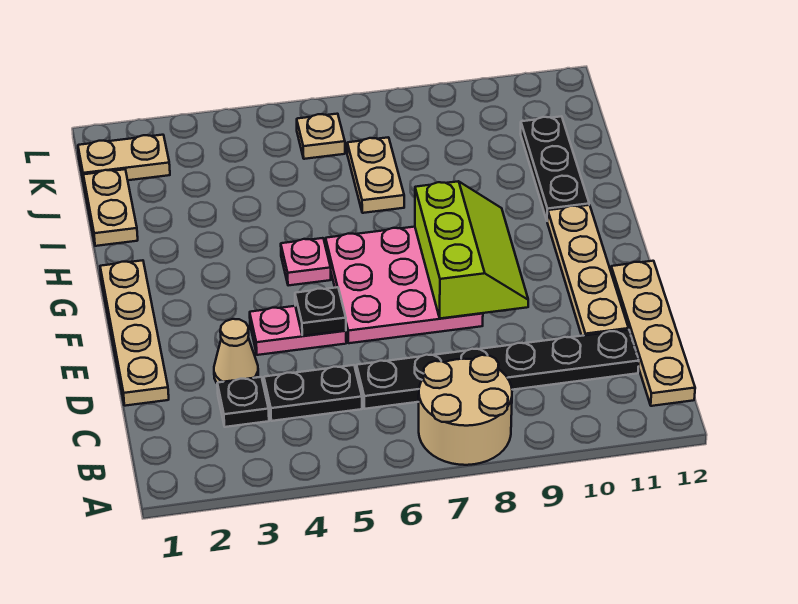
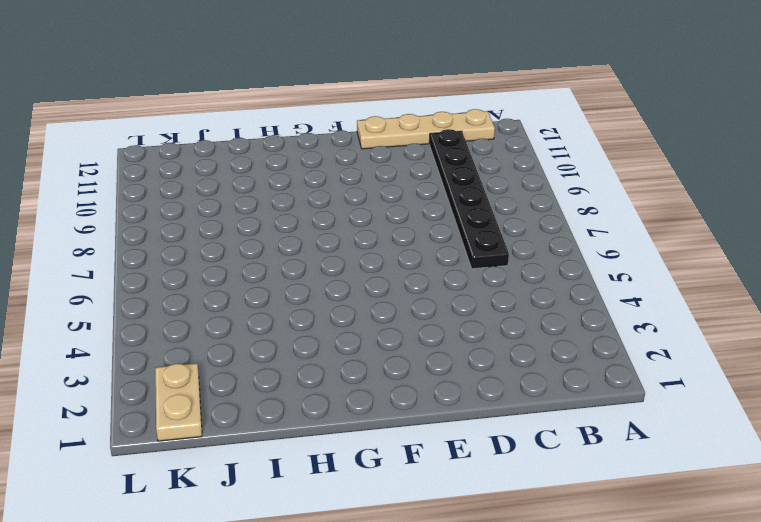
none -> tan 2x2 round brick [419,355,512,465]
none -> black 1x1 plate [217,377,269,427]
none -> black 1x2 plate [264,365,362,421]

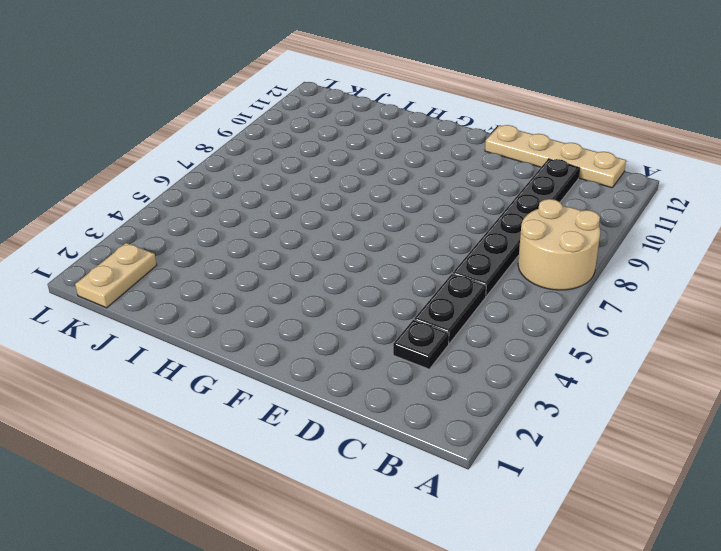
none -> tan 1x4 plate [100,260,169,406]
none -> tan 1x1 cone [214,319,258,383]
none -> tan 1x4 plate [547,205,629,336]

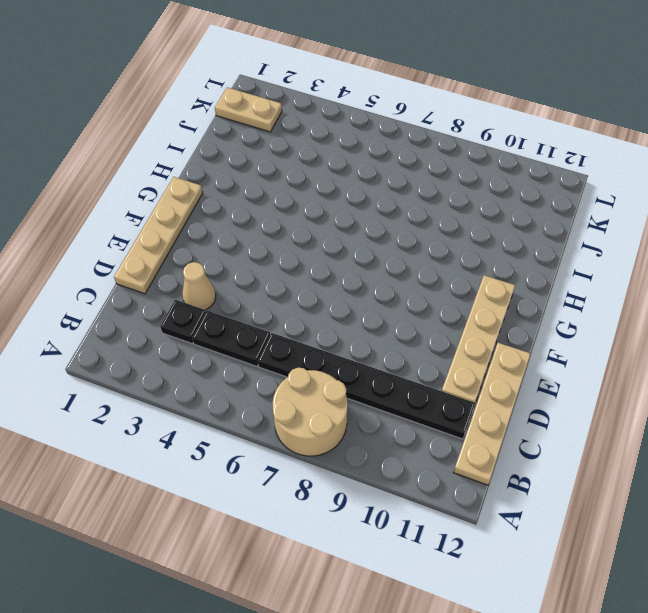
none -> pink 1x2 plate [250,306,346,355]
none -> pink 3x3 plate [326,227,483,343]
none -> pink 1x1 plate [281,238,331,286]

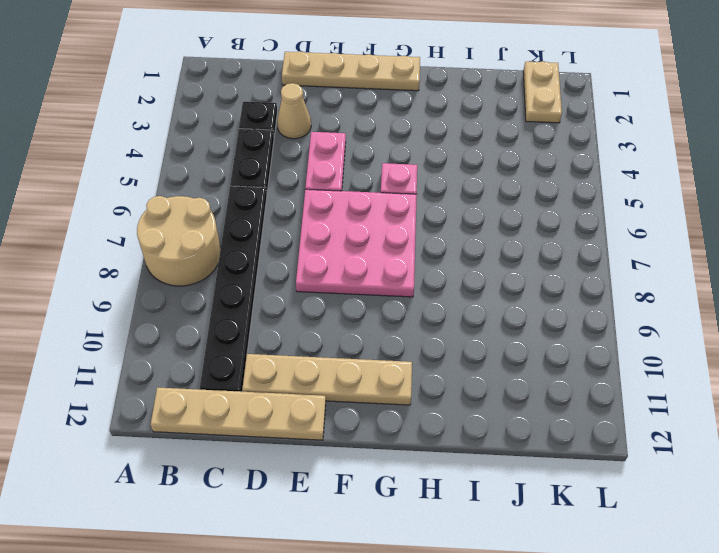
none -> black 1x3 plate [521,116,589,220]
none -> tan 1x2 plate [83,169,138,246]
none -> tan 1x2 plate [347,137,404,213]

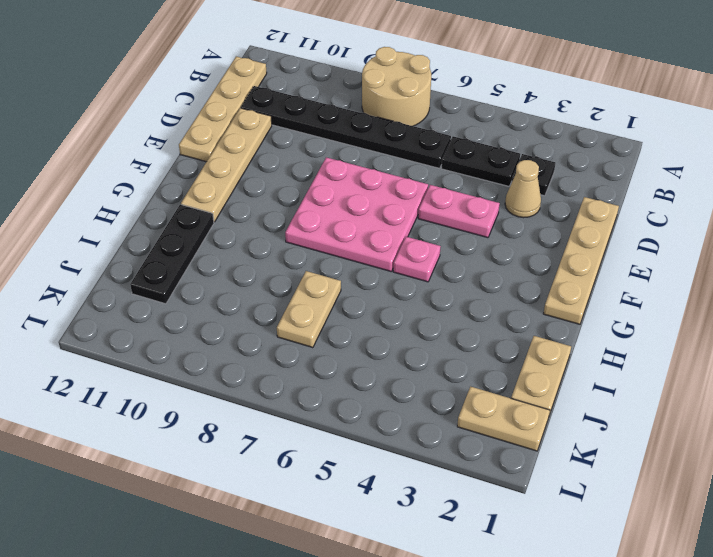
none -> tan 1x1 plate [297,114,345,159]
none -> black 1x1 plate [295,287,346,336]
none -> lime 2x3 slope [415,181,528,318]

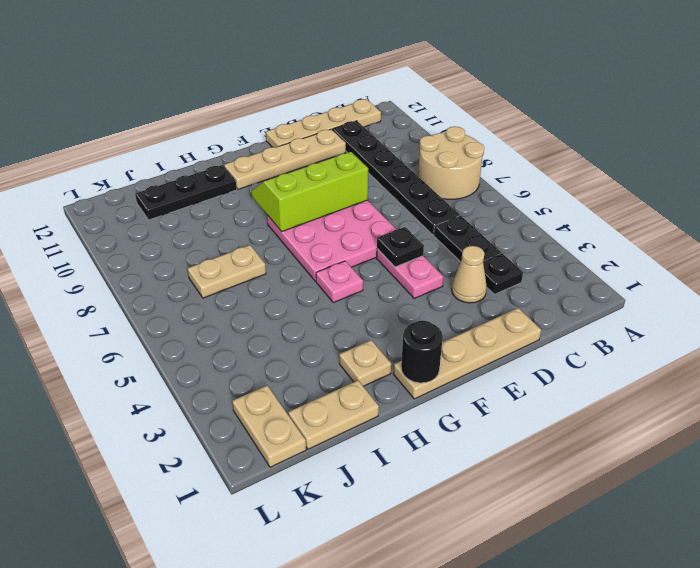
black 1x1 round brick [401,320,443,383] -> none
tan 1x1 plate [339,340,391,386] -> tan 1x1 plate moved to [297,114,345,159]

